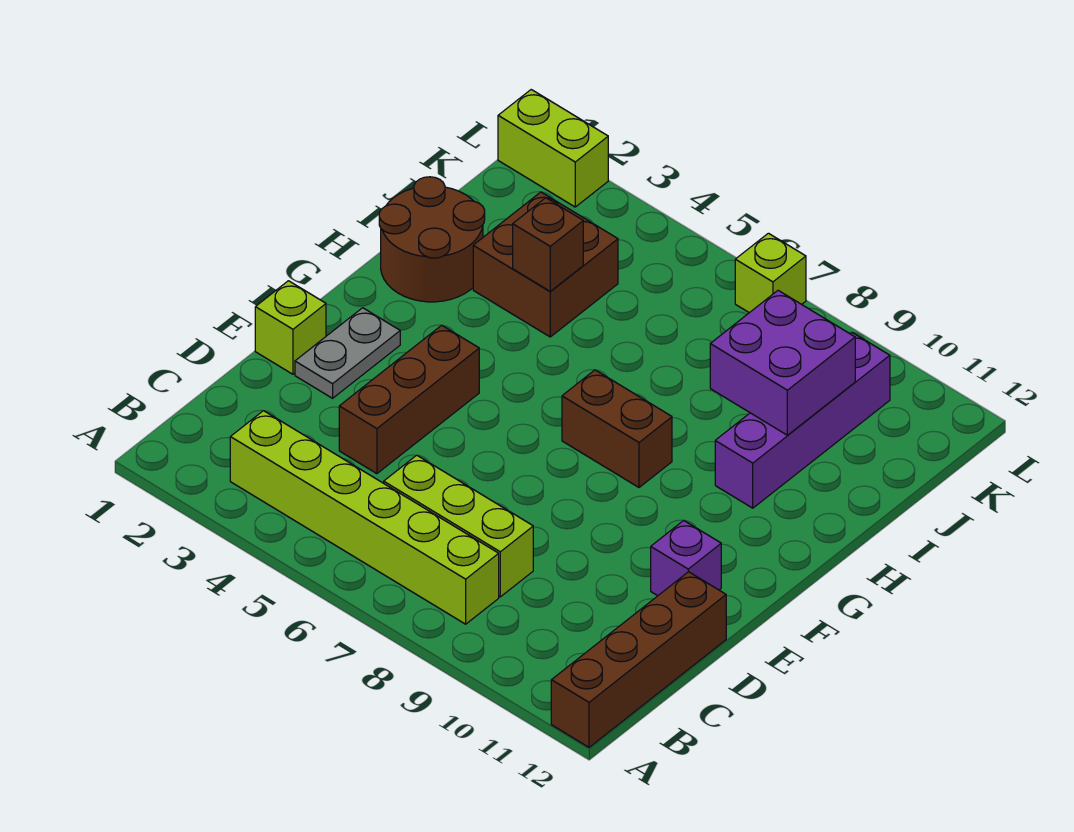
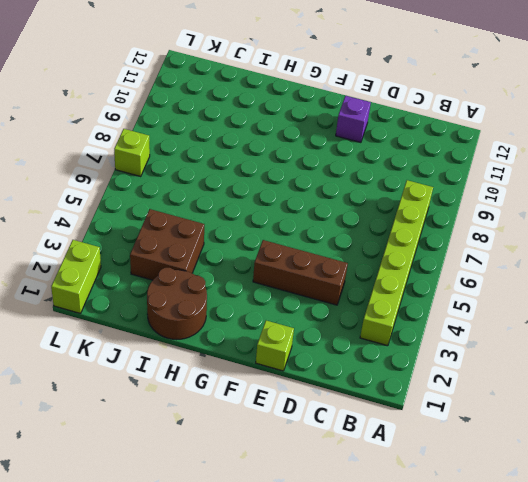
none -> brown 1x4 brick [551,572,726,747]
none -> lime 1x3 brick [384,455,533,597]
none -> grey 1x2 plate [295,308,400,398]

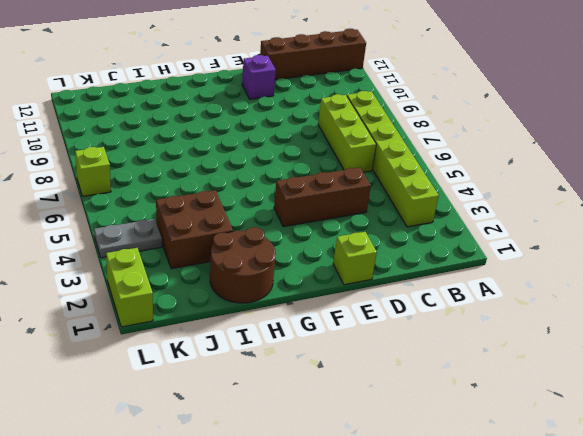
grey 1x2 plate [94,219,162,258] -> grey 1x2 plate moved to [295,308,400,398]
none -> brown 1x2 brick [562,370,672,487]
none -> purple 1x4 brick [715,333,890,508]
none -> brown 1x1 brick [513,198,583,291]

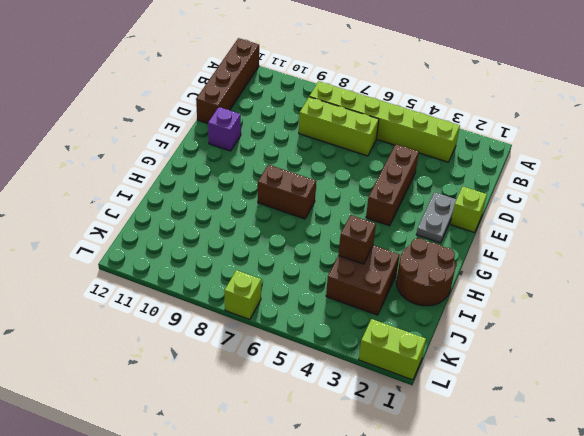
none -> purple 1x4 brick [715,333,890,508]
none -> purple 2x2 brick [710,290,855,435]

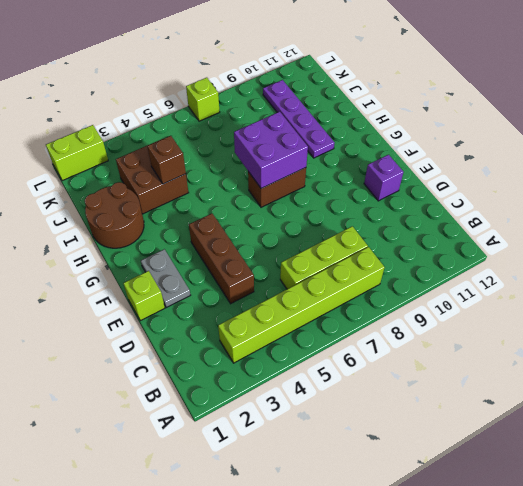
purple 2x2 brick [234,112,308,188] -> purple 2x2 brick moved to [710,290,855,435]
purple 1x4 plate [263,80,334,158] -> purple 1x4 brick [715,333,890,508]
none -> brown 1x4 brick [551,572,726,747]

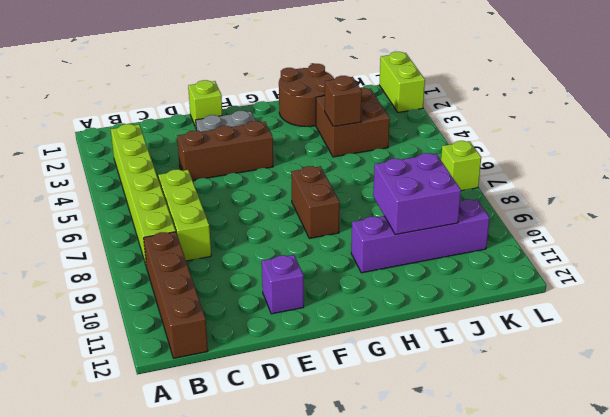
brown 1x4 brick [144,232,208,358] -> brown 1x4 brick turned to [551,572,726,747]

